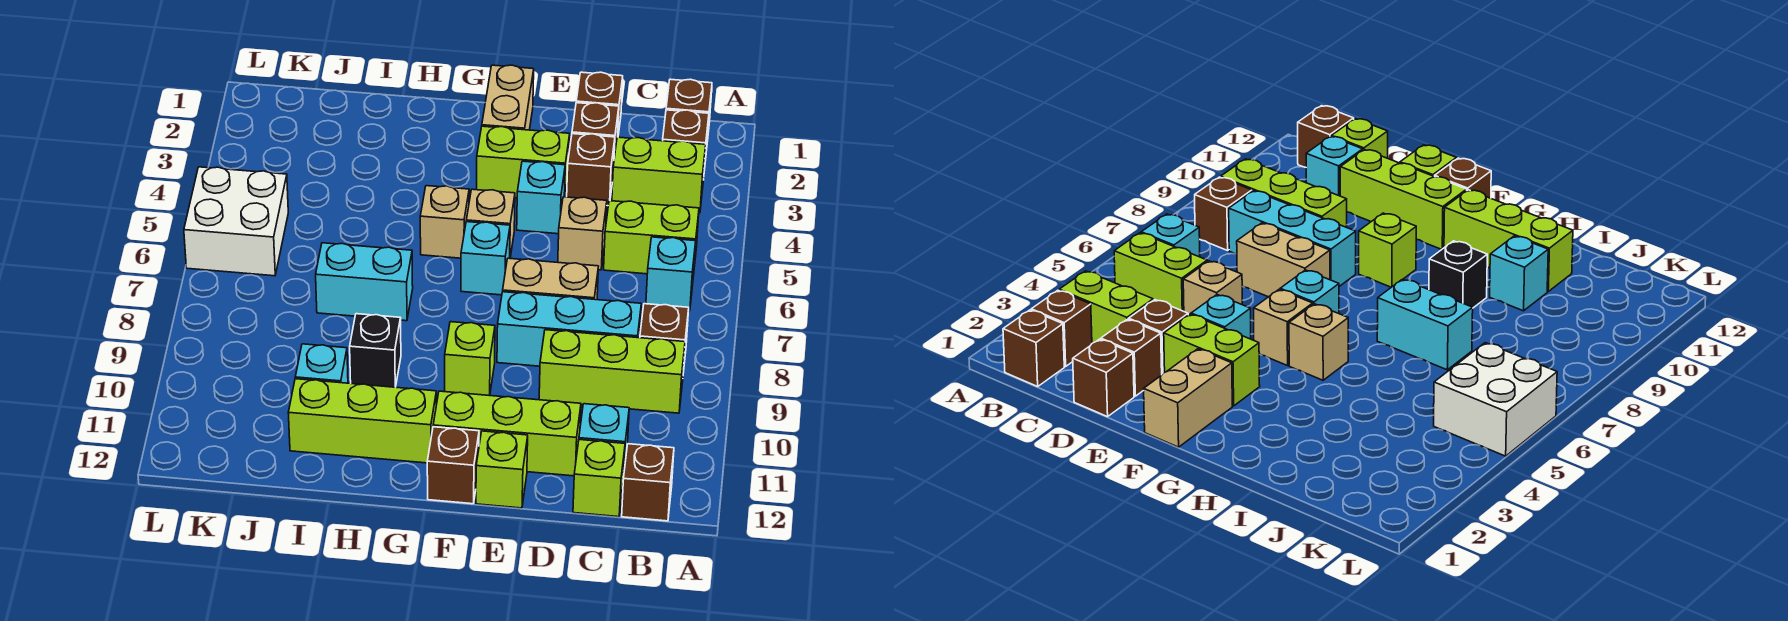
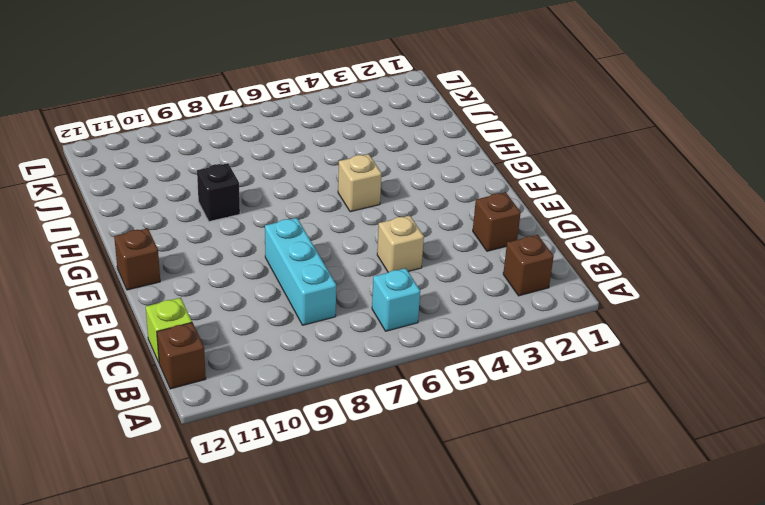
none -> brown 1x1 brick [666,79,712,141]
none -> lime 1x2 brick [612,137,706,213]
none -> lime 1x2 brick [604,201,699,274]
none -> brown 1x1 brick [640,304,689,372]

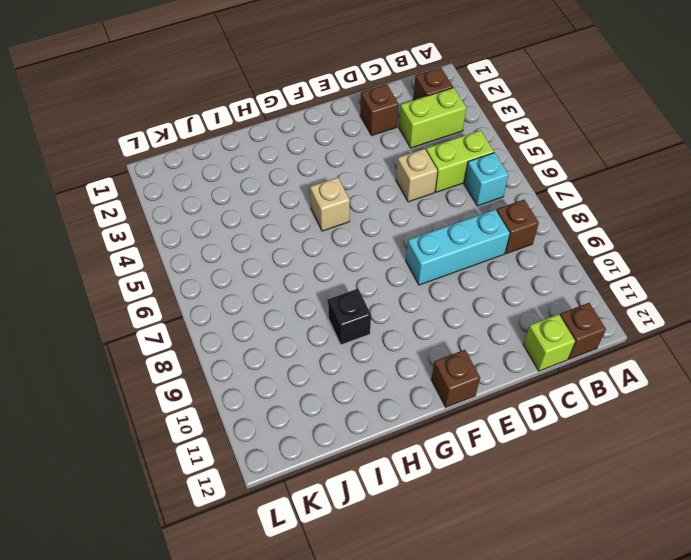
none -> brown 1x1 brick [666,79,712,141]
none -> lime 1x3 brick [539,330,685,413]
none -> cyan 1x1 brick [579,404,629,470]
none -> brown 1x1 brick [576,72,623,135]

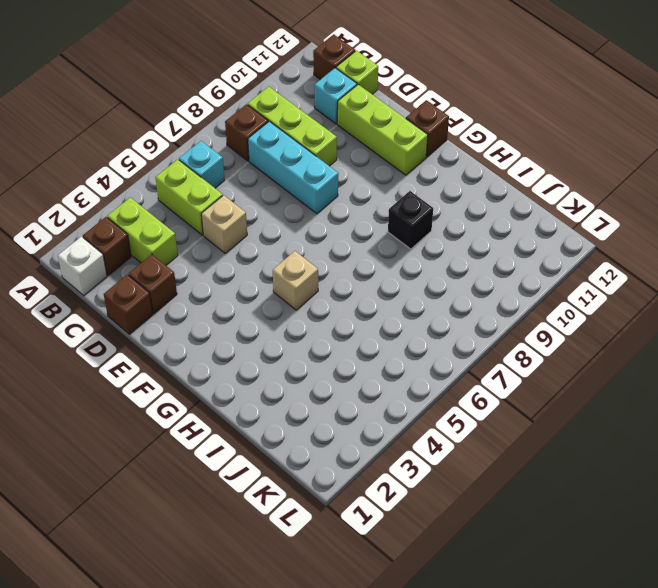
white 1x1 brick [58,237,107,296] -> brown 1x1 brick [666,79,712,141]
none -> brown 1x1 brick [567,134,615,206]
none -> tan 1x2 brick [503,258,598,300]
none -> lime 1x2 brick [477,126,570,198]
none -> cyan 1x1 brick [517,161,565,234]

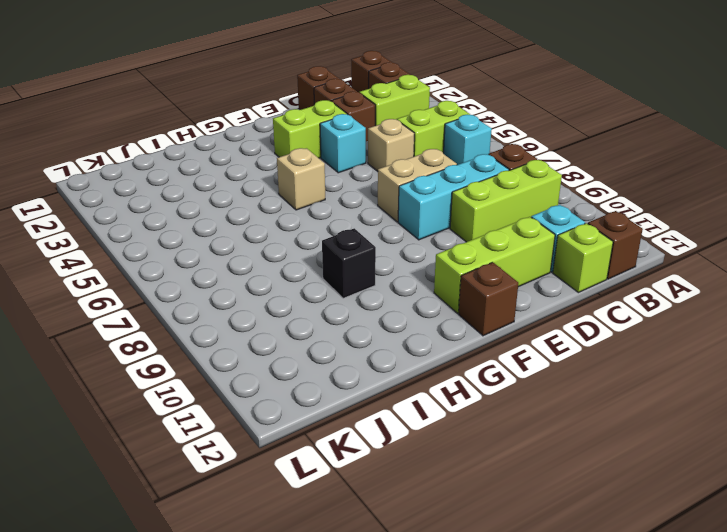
none -> lime 1x1 brick [476,431,528,508]
none -> tan 1x2 brick [482,65,534,130]
none -> tan 1x1 brick [466,189,515,257]
none -> cyan 1x1 brick [461,222,510,295]

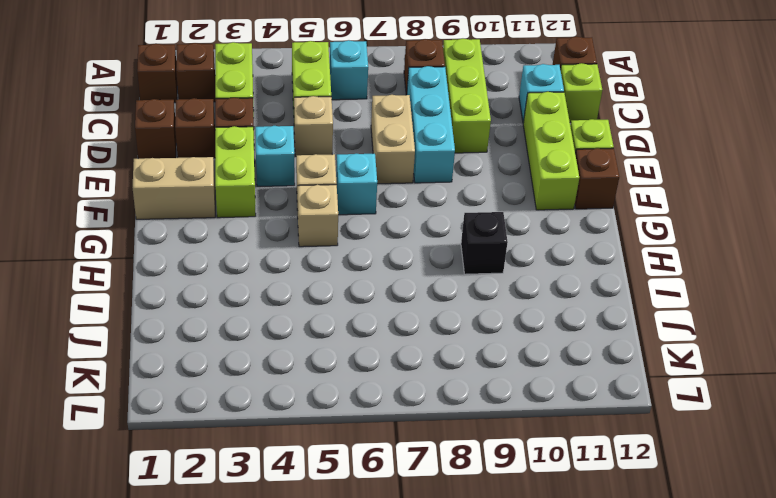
none -> lime 1x1 brick [445,322,495,396]
none -> lime 1x3 brick [288,379,436,463]
none -> cyan 1x2 brick [316,243,413,321]
none -> cyan 1x1 brick [295,344,348,383]

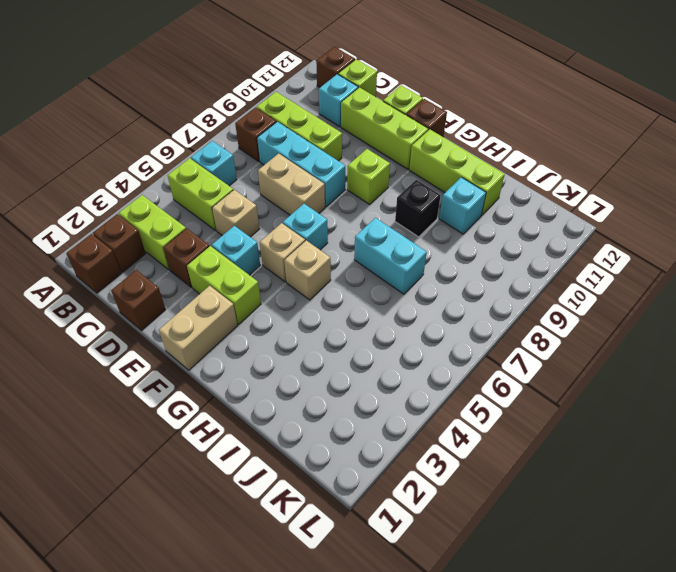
none -> brown 1x1 brick [572,103,619,158]
none -> white 2x2 brick [184,167,288,276]

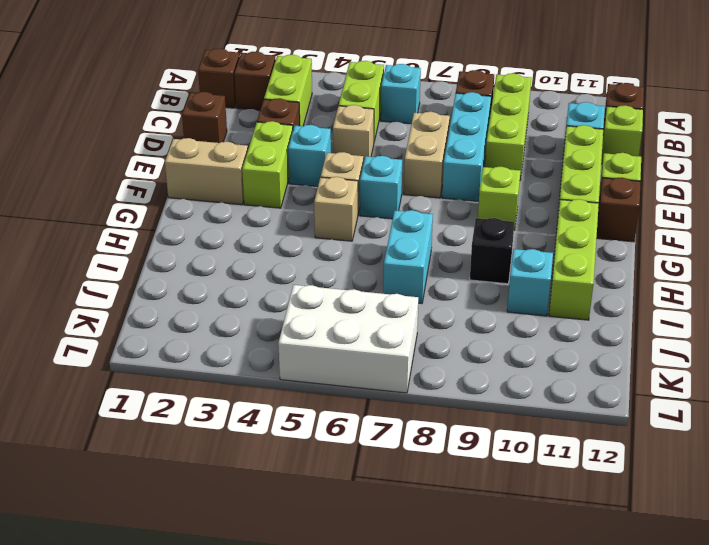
white 2x3 brick [278,285,418,393] -> white 2x2 brick [184,167,288,276]
none -> brown 1x1 brick [572,103,619,158]

